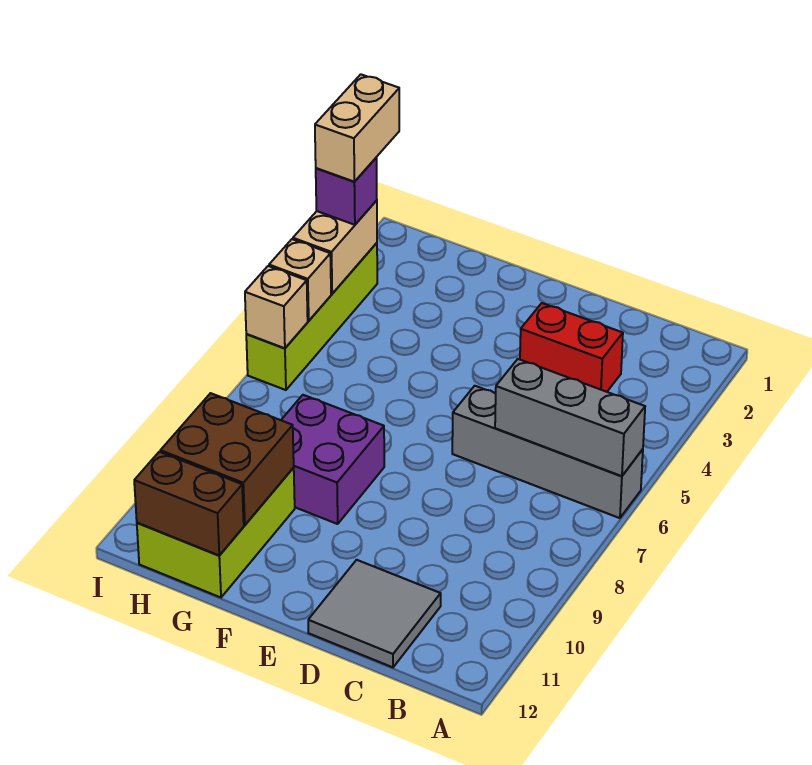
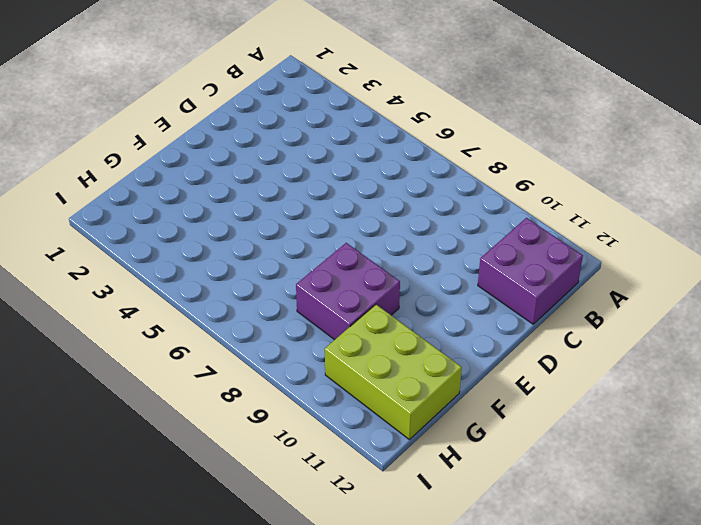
purple 2x2 brick [478,218,583,324] -> grey 2x2 tile [308,560,441,667]
none -> grey 1x4 brick [452,386,643,518]
none -> red 1x2 brick [520,303,623,392]
none -> lime 1x4 brick [246,243,377,390]

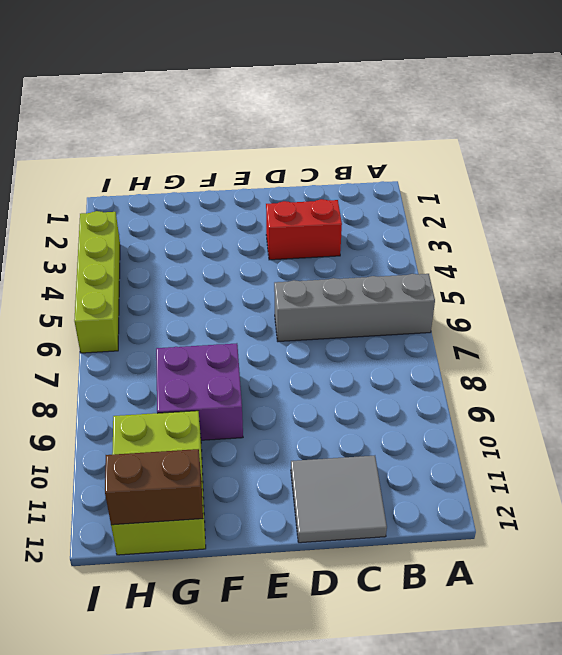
none -> grey 1x3 brick [495,359,645,476]
none -> brown 2x2 brick [160,393,294,525]
none -> tan 1x2 brick [293,200,377,294]

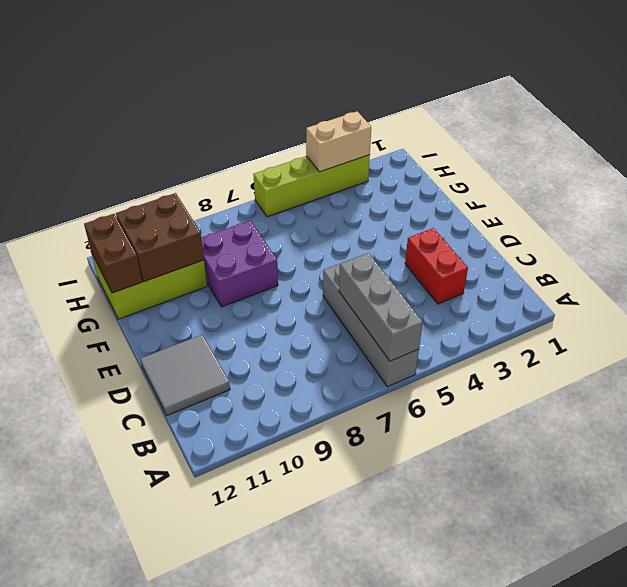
none -> tan 1x1 brick [269,239,331,321]
none -> tan 1x1 brick [245,266,308,348]
none -> purple 1x1 brick [316,158,377,225]

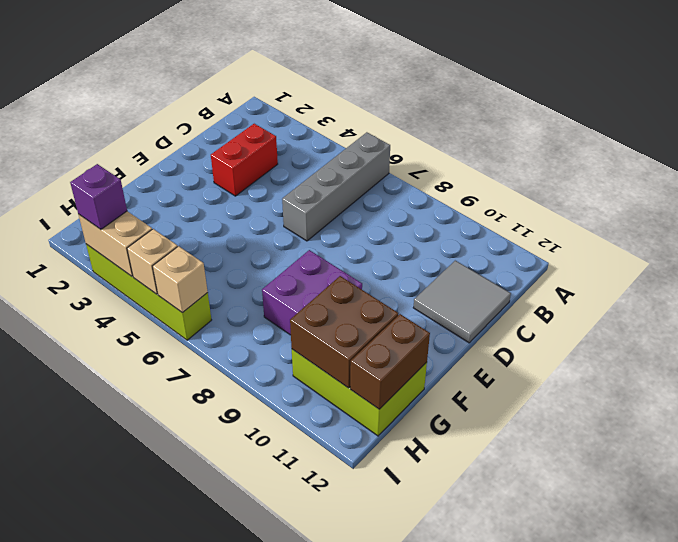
none -> grey 1x3 brick [495,359,645,476]
none -> tan 1x2 brick [315,74,399,181]

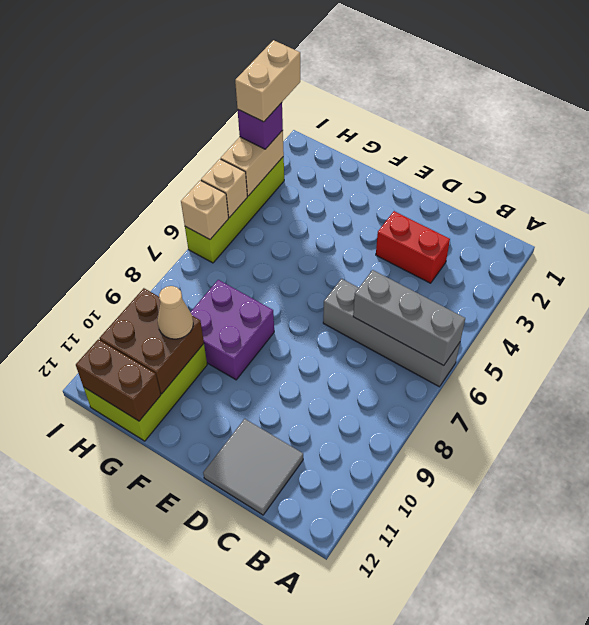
tan 1x1 cone [158,286,193,339] -> none

